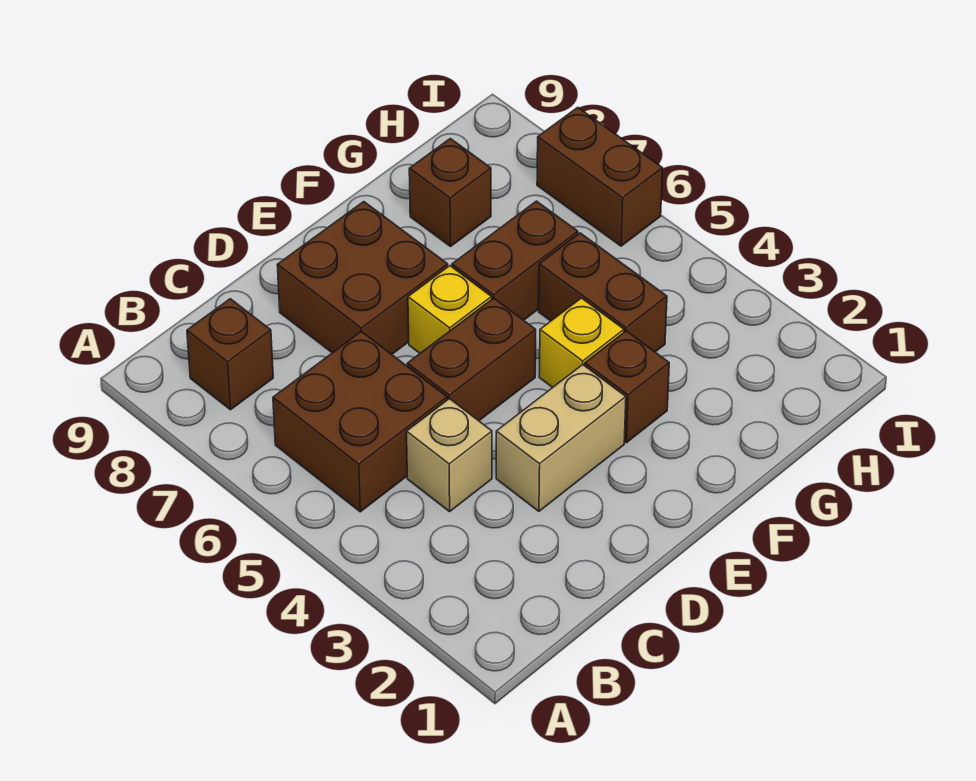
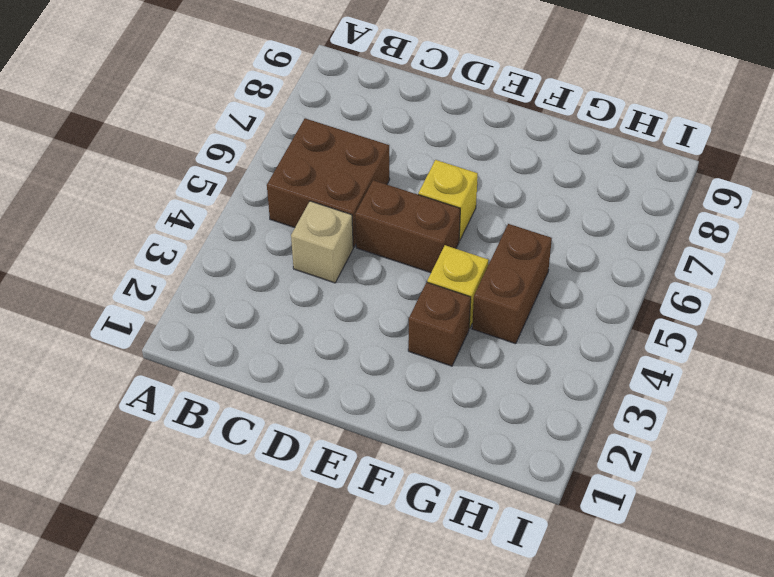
none -> brown 1x1 brick [187,299,273,410]
none -> tan 1x2 brick [496,365,626,511]
none -> brown 2x2 brick [277,202,448,354]

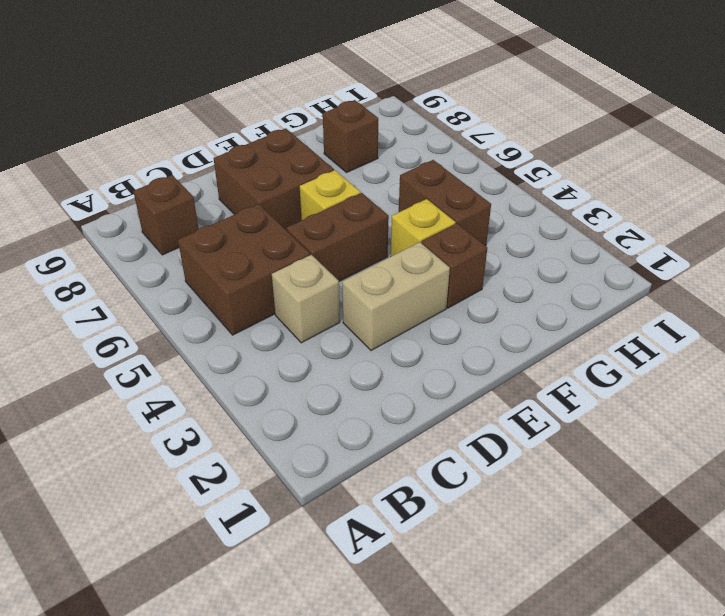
none -> brown 1x2 brick [452,201,578,320]
none -> brown 1x2 brick [537,107,663,246]

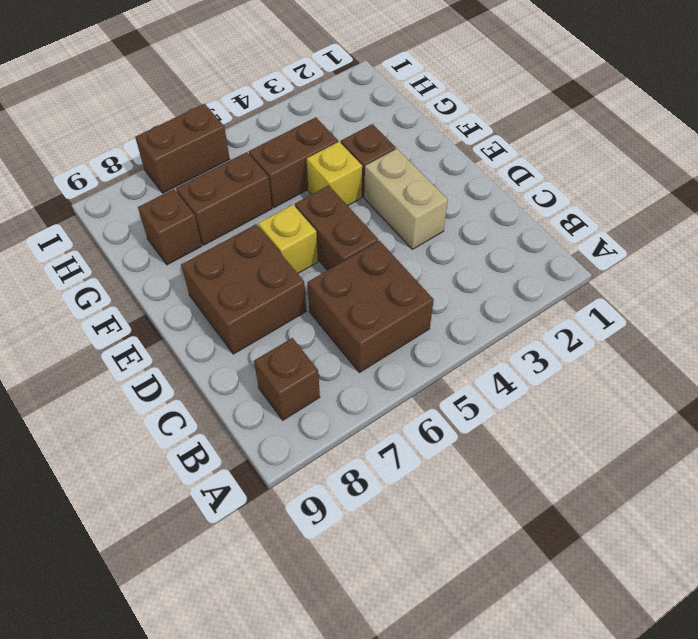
brown 1x2 brick [176,152,272,245] -> brown 1x2 brick turned to [452,201,578,320]
none -> tan 1x1 brick [407,399,492,512]

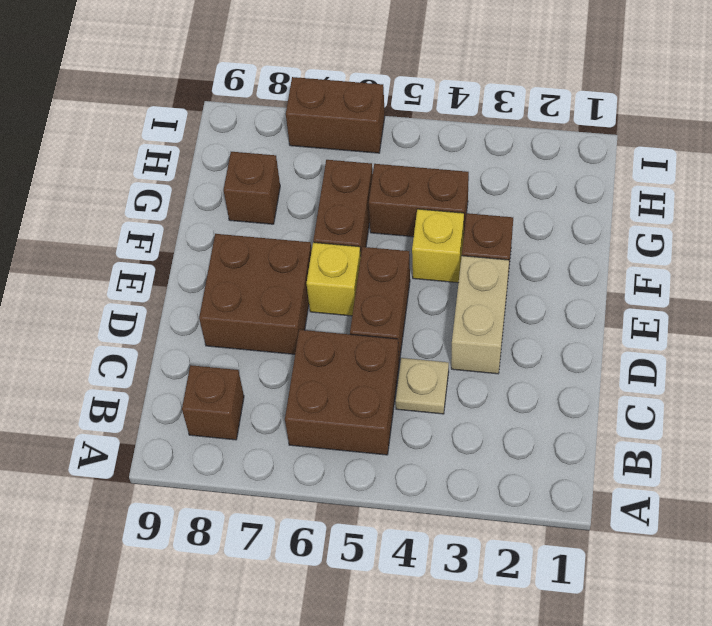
tan 1x1 plate [396,358,449,414] -> tan 1x1 brick [407,399,492,512]

